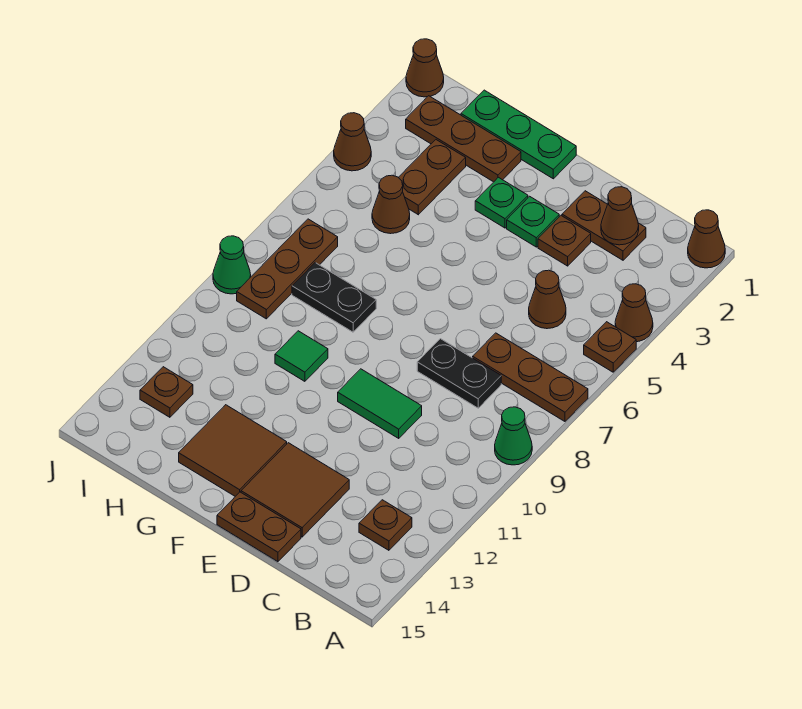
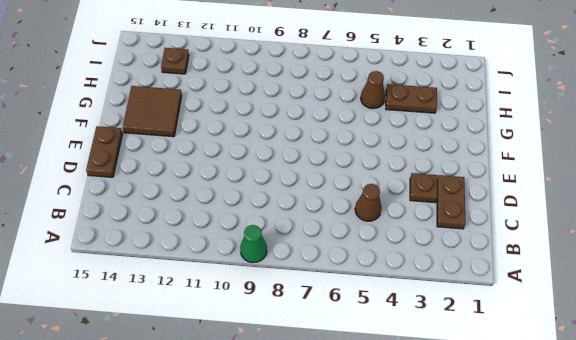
none -> brown 1x1 cone [688,210,725,268]
none -> brown 1x1 cone [615,284,653,342]
none -> brown 1x1 plate [584,322,636,372]

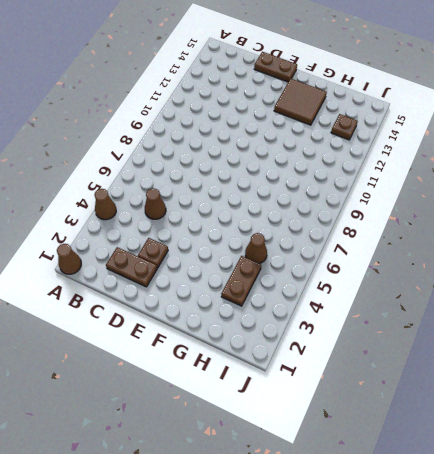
none -> brown 1x1 plate [584,322,636,372]
none -> brown 1x3 plate [473,333,588,421]
none -> green 1x1 cone [495,407,532,465]

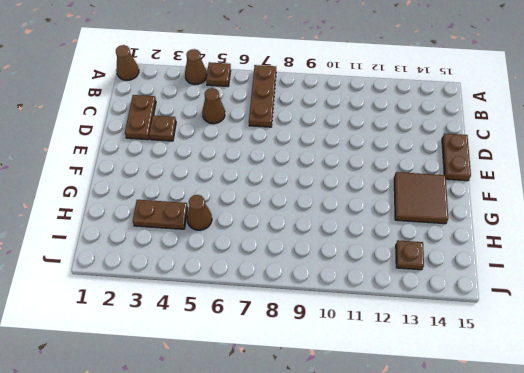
none -> green 1x1 cone [495,407,532,465]
none -> brown 1x1 plate [359,500,412,550]
none -> black 1x2 plate [417,339,501,408]

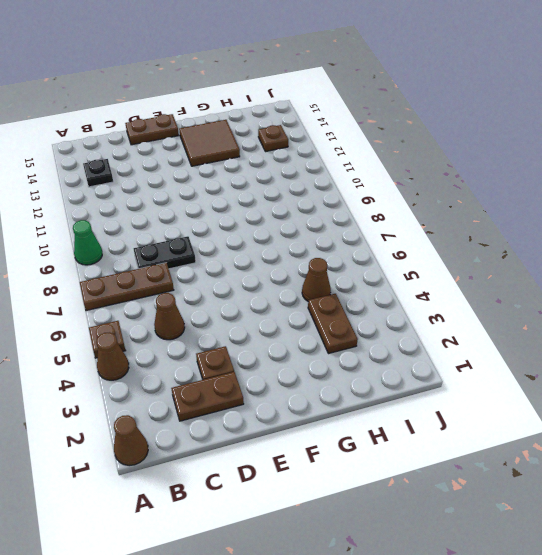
black 1x1 plate [83,159,113,187] -> brown 1x1 plate [359,500,412,550]
none -> green 1x2 tile [338,369,422,438]
none -> brown 2x2 tile [241,443,349,537]
none -> green 1x1 plate [507,196,559,247]

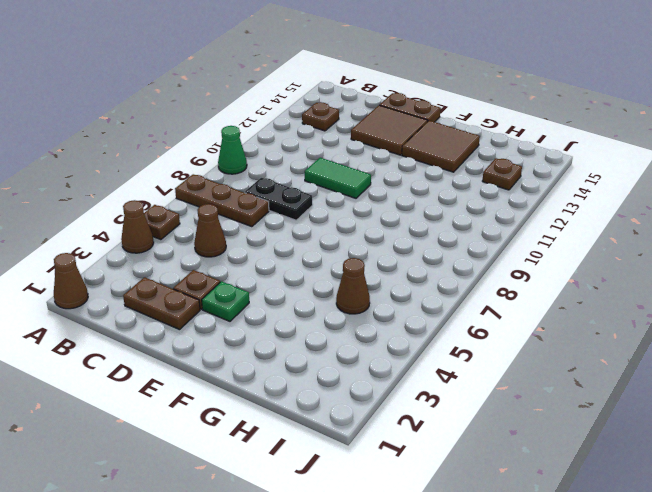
none -> green 1x3 plate [461,90,576,179]
none -> green 1x1 plate [475,177,528,228]
none -> brown 1x3 plate [406,96,521,182]

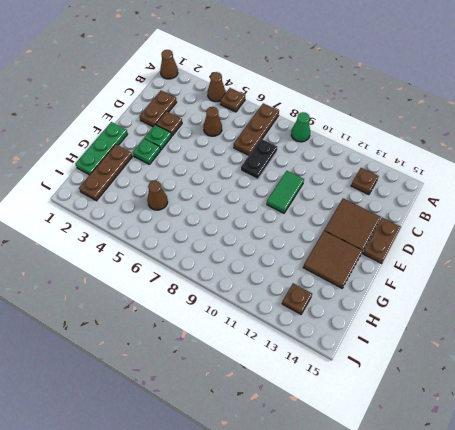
none -> black 1x2 plate [292,263,376,332]
none -> green 1x1 tile [275,331,328,381]
none -> brown 1x2 plate [398,140,466,215]

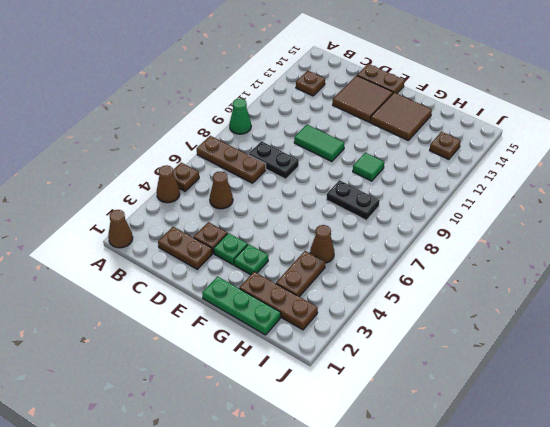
none -> brown 1x3 plate [237,219,338,319]
none -> brown 1x1 cone [406,39,444,97]
none -> brown 1x1 cone [334,113,371,171]

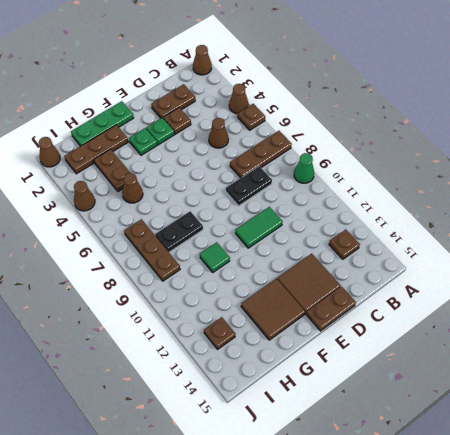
none -> green 1x1 cone [213,236,251,294]
none -> brown 1x1 cone [601,187,639,245]

